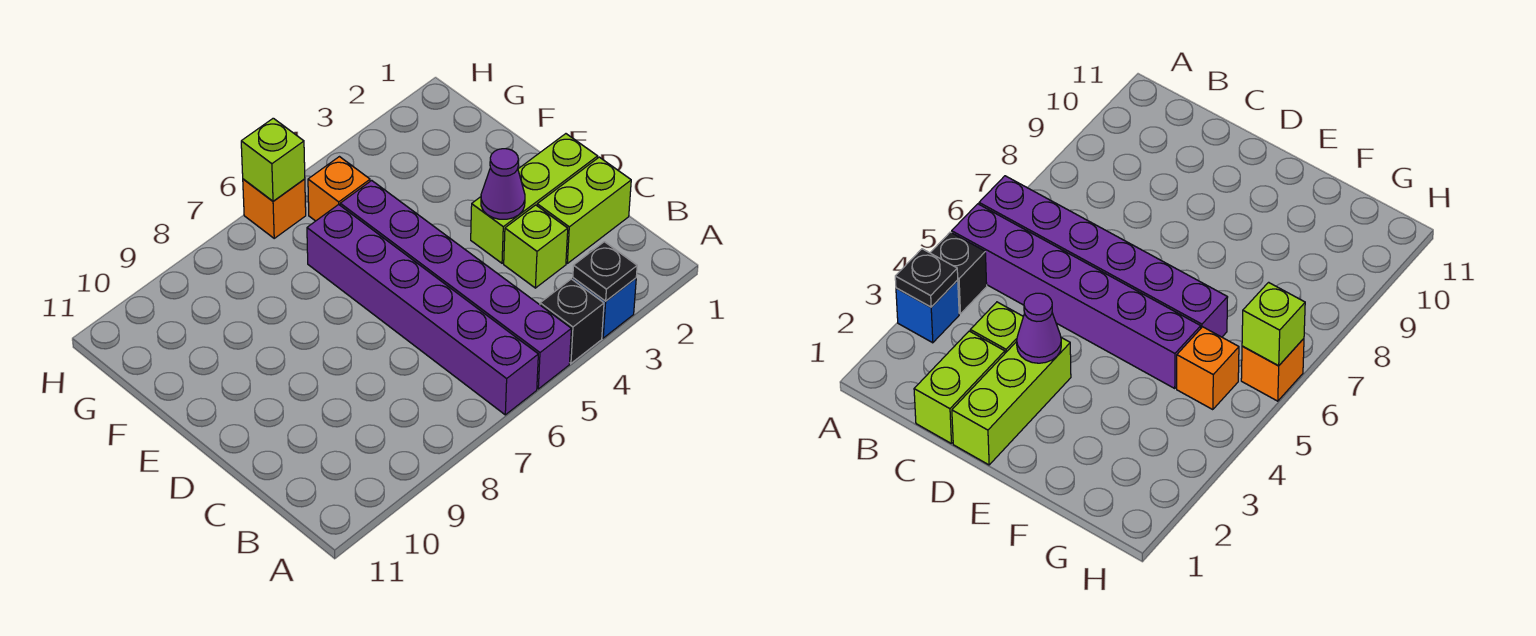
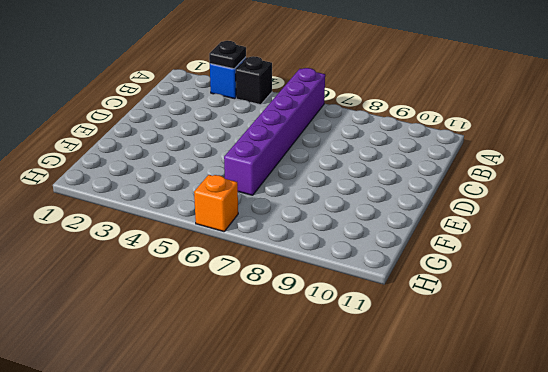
none -> purple 1x6 brick [340,180,571,389]
none -> lime 1x2 brick [537,157,631,263]
none -> lime 1x1 brick [504,205,568,288]

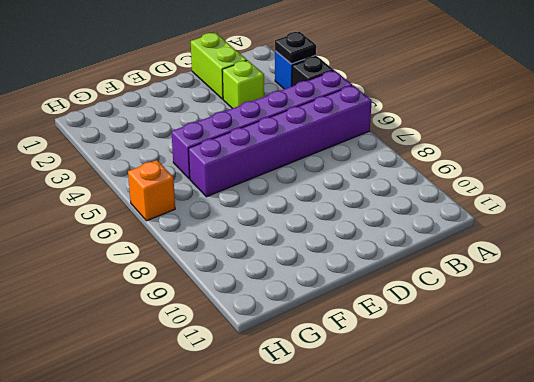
none -> lime 1x3 brick [471,134,598,263]
none -> orange 1x1 brick [308,157,370,221]
none -> purple 1x1 cone [481,149,525,219]

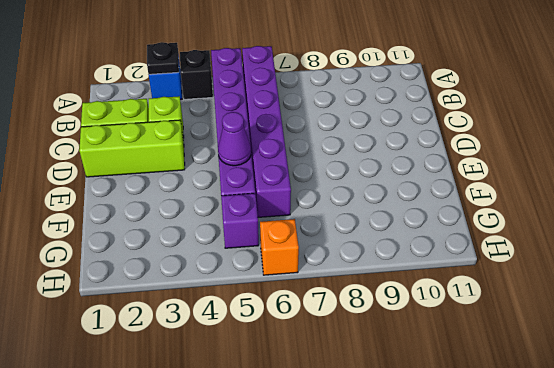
purple 1x1 cone [218,112,251,166] -> purple 1x1 cone moved to [481,149,525,219]
purple 1x1 brick [221,193,259,248] -> orange 1x1 brick [308,157,370,221]
none -> lime 1x1 brick [241,118,305,201]

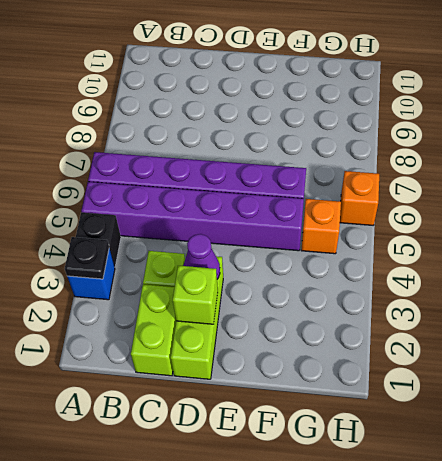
lime 1x1 brick [173,266,218,324] -> lime 1x1 brick moved to [241,118,305,201]

